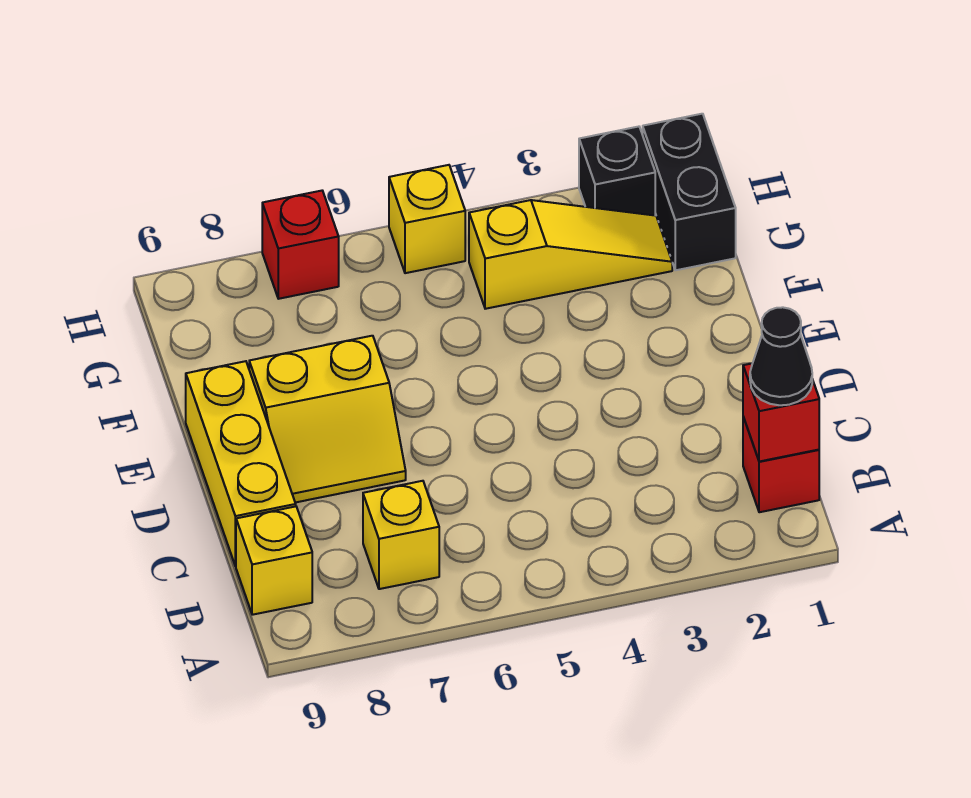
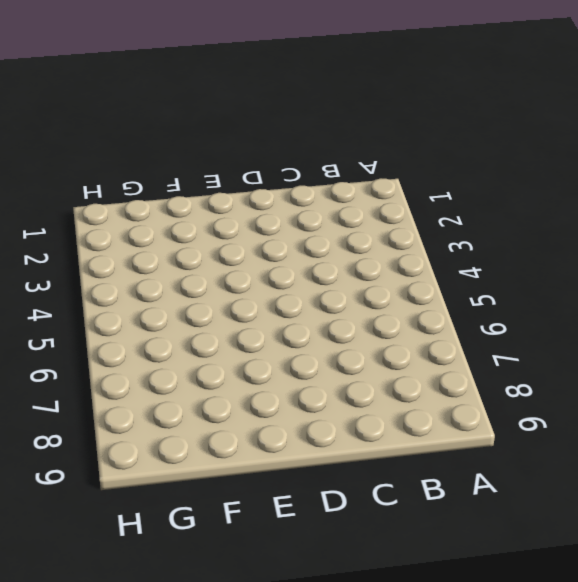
none -> red 1x1 brick [743,417,819,512]
none -> yellow 1x1 brick [363,481,439,589]
none -> yellow 1x1 brick [236,506,312,615]

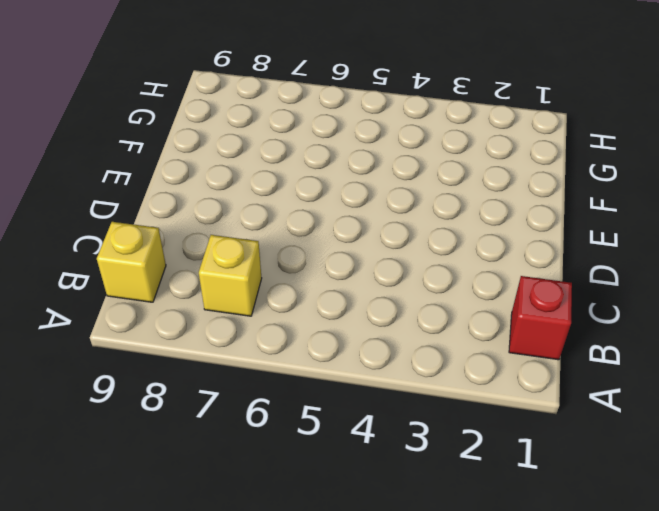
none -> yellow 1x3 brick [186,361,296,566]
none -> yellow 2x2 slope [249,336,406,503]
none -> black 1x2 brick [643,114,736,270]

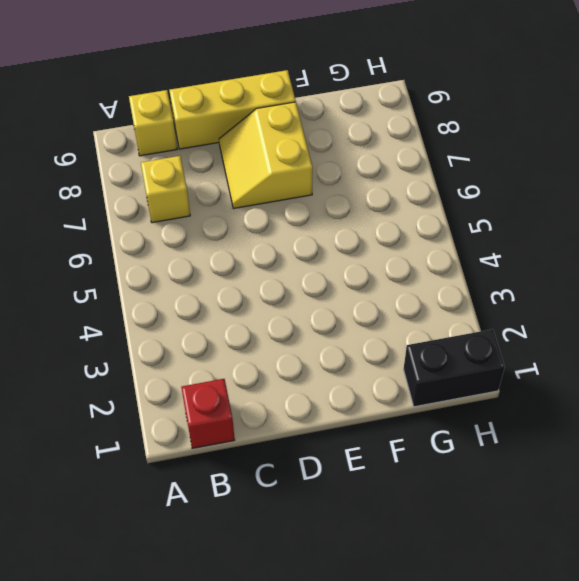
none -> yellow 1x3 slope [469,200,672,309]
none -> black 1x1 brick [579,127,655,215]
none -> yellow 1x1 brick [389,165,465,273]

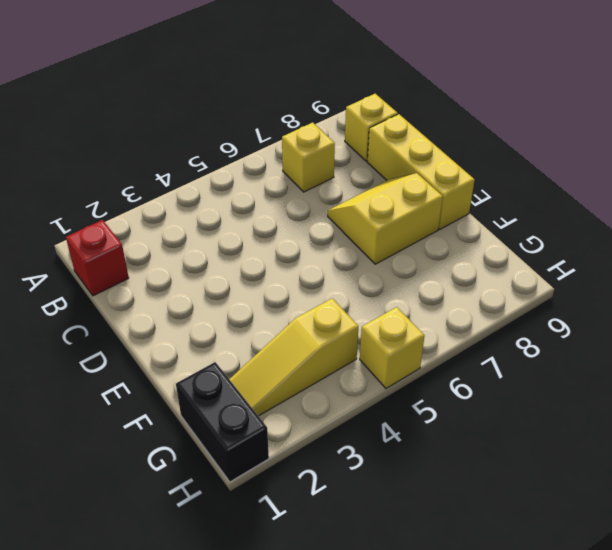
none -> black 1x1 brick [579,127,655,215]
none -> red 1x1 brick [262,191,339,299]
none -> red 1x1 brick [743,363,819,462]

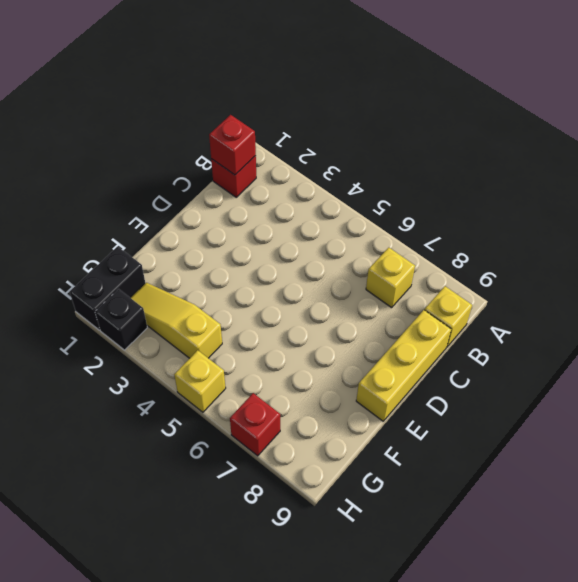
none -> yellow 2x2 slope [249,336,406,503]
none -> black 1x1 cone [750,307,812,405]

